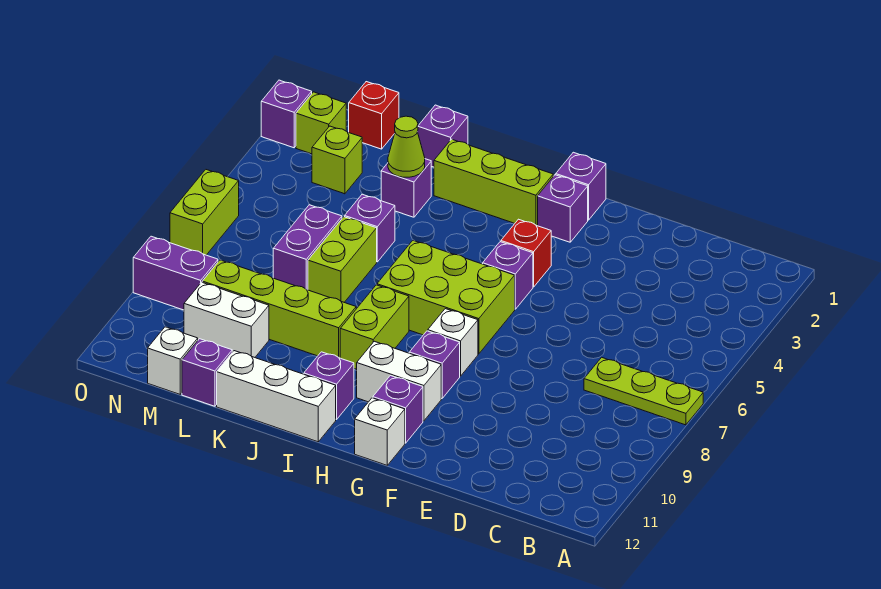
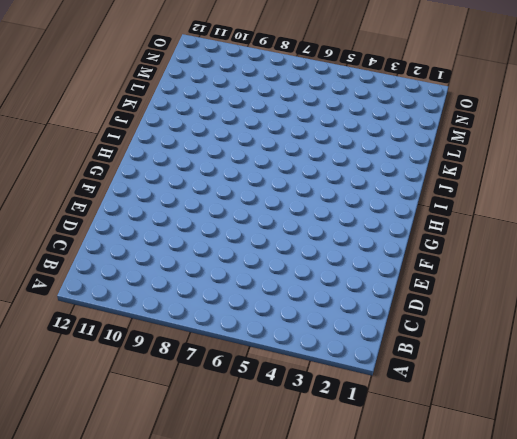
none -> lime 1x3 plate [584,357,703,425]
none -> purple 1x1 brick [556,152,606,220]
none -> purple 1x1 brick [538,175,588,242]
none -> red 1x1 brick [501,219,551,287]

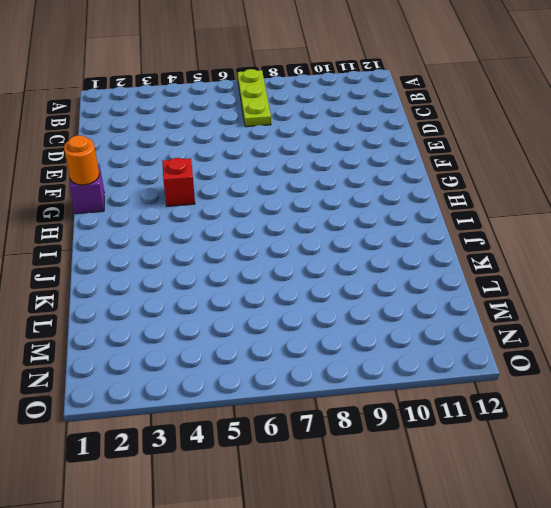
orange 1x1 round brick [64,135,99,185] -> none
none -> purple 1x1 brick [538,175,588,242]
none -> purple 1x1 brick [483,242,533,309]
none -> lime 2x3 brick [377,241,515,354]
none -> white 1x1 brick [428,309,478,376]

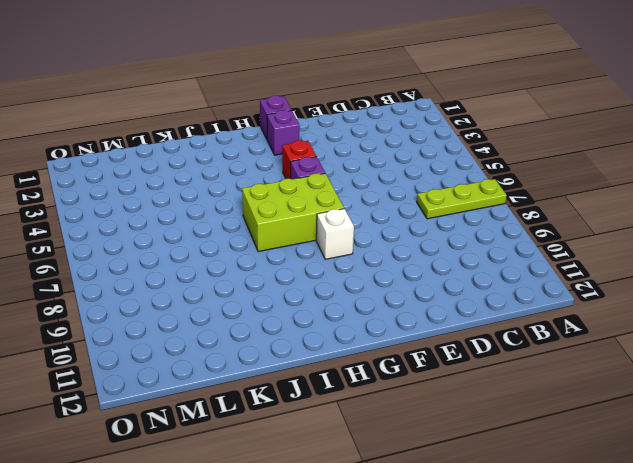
none -> purple 1x1 brick [409,331,460,398]
none -> white 1x2 brick [357,341,441,421]
none -> purple 1x1 brick [373,376,423,443]
none -> white 1x1 brick [355,398,405,465]

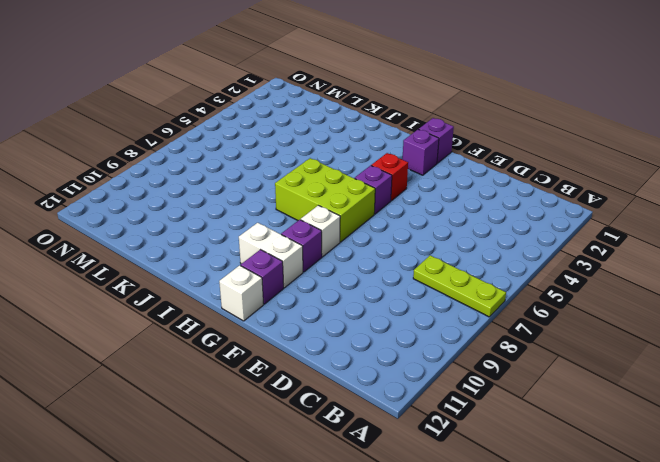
none -> lime 1x3 brick [434,139,553,226]
none -> lime 1x2 brick [340,285,409,369]
none -> purple 1x1 brick [304,352,354,419]
none -> white 1x3 brick [217,351,336,442]

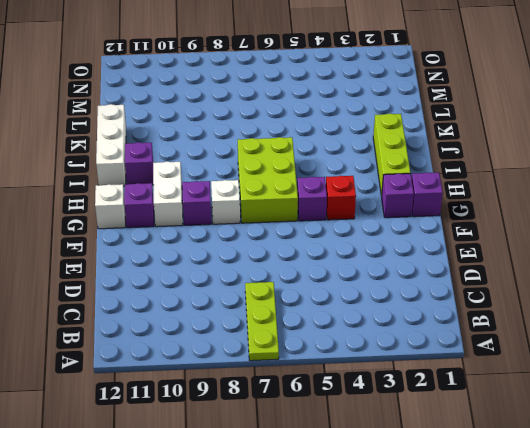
none -> lime 1x2 brick [340,285,409,369]
none -> lime 1x4 brick [202,260,356,358]
none -> purple 1x1 brick [418,105,468,167]
none -> purple 1x1 brick [381,159,431,217]

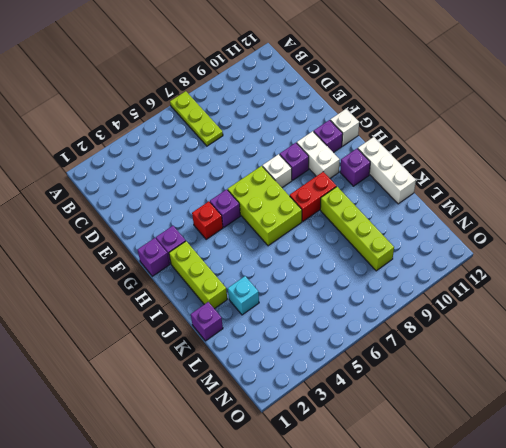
red 1x2 brick [290,172,336,221] -> lime 1x2 brick [340,285,409,369]
cyan 1x1 brick [228,276,259,315] -> purple 1x1 brick [381,159,431,217]
none -> purple 1x1 brick [345,194,395,262]
none -> lime 1x2 brick [308,217,377,302]
none -> purple 1x2 brick [273,205,342,290]
none -> white 1x2 brick [184,282,269,357]

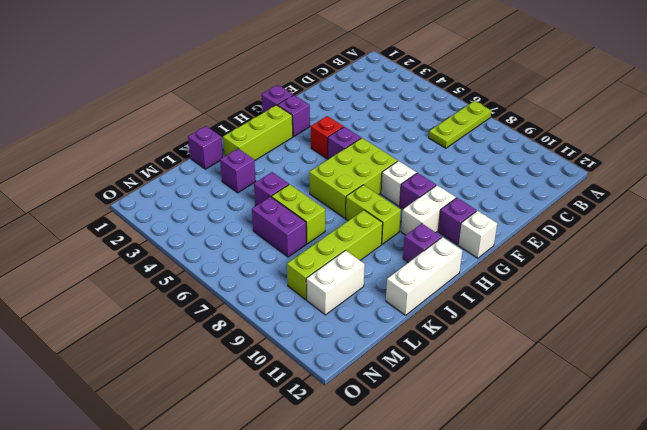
none -> purple 1x1 brick [182,339,232,406]
none -> red 1x1 brick [349,82,399,149]
none -> lime 1x1 brick [312,126,362,194]
none -> white 1x1 brick [148,327,198,394]

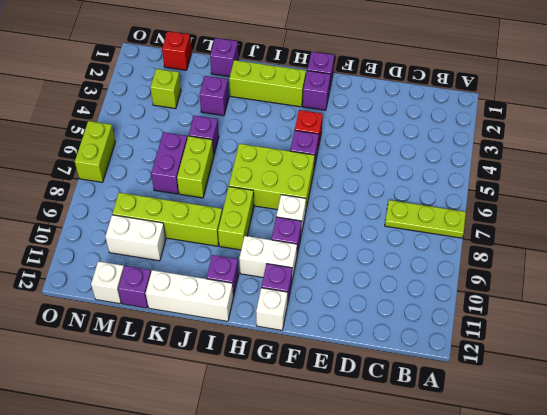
none -> lime 1x1 brick [296,92,347,154]
none -> purple 1x2 brick [133,236,218,310]
none -> purple 1x1 brick [261,80,312,148]
none -> lime 1x1 cone [388,116,425,177]

